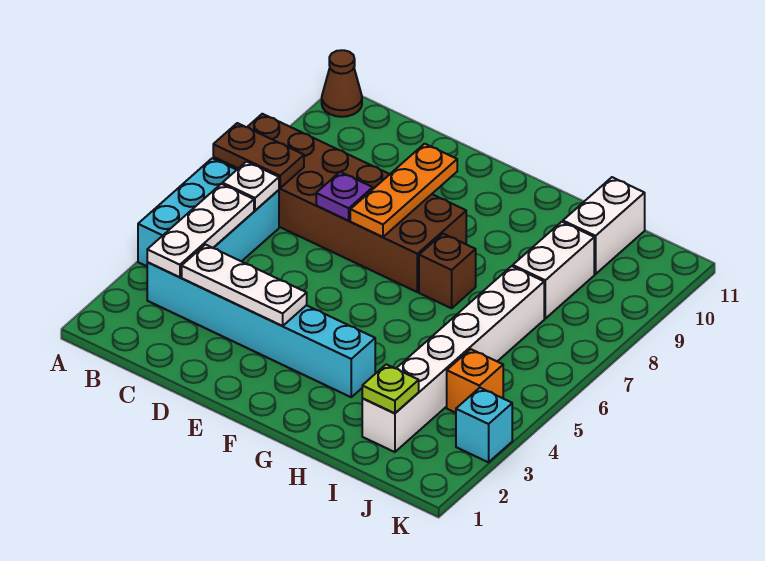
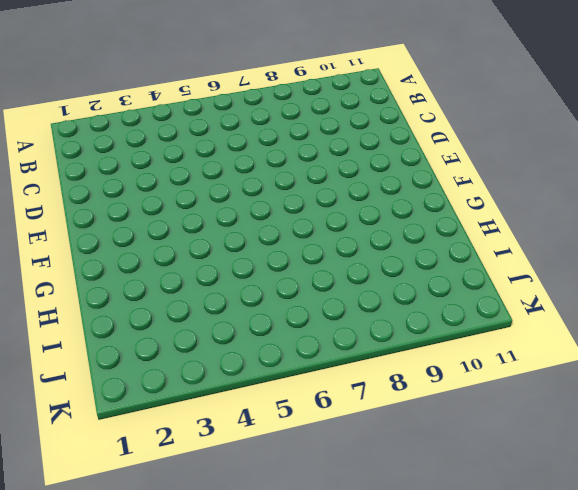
none -> cyan 2x3 brick [138,158,279,266]
none -> brown 2x6 brick [213,114,466,292]
none -> brown 1x1 cone [322,50,362,117]

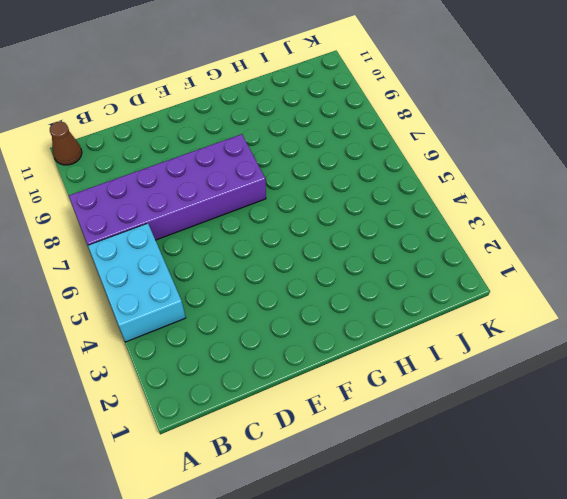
purple 2x6 brick [69,134,266,245] -> brown 2x6 brick [213,114,466,292]
none -> cyan 1x6 brick [147,262,375,397]
none -> brown 1x1 brick [419,234,476,308]
none -> white 1x6 brick [362,266,544,452]

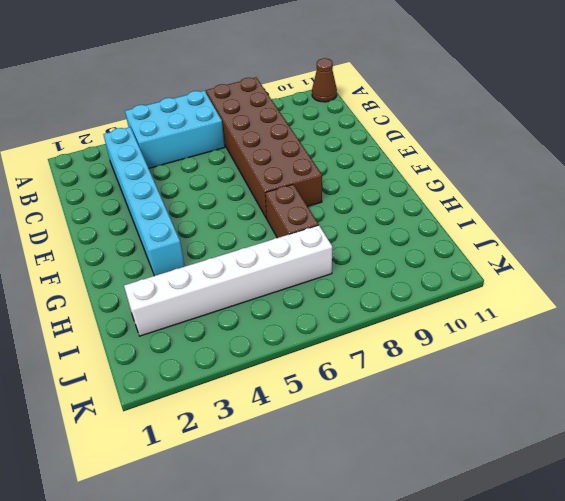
brown 1x2 brick [265,184,319,238] -> brown 1x1 brick [419,234,476,308]
none -> white 1x2 brick [513,222,594,318]
none -> white 1x2 brick [563,177,645,274]
none -> orange 1x1 brick [447,349,503,413]

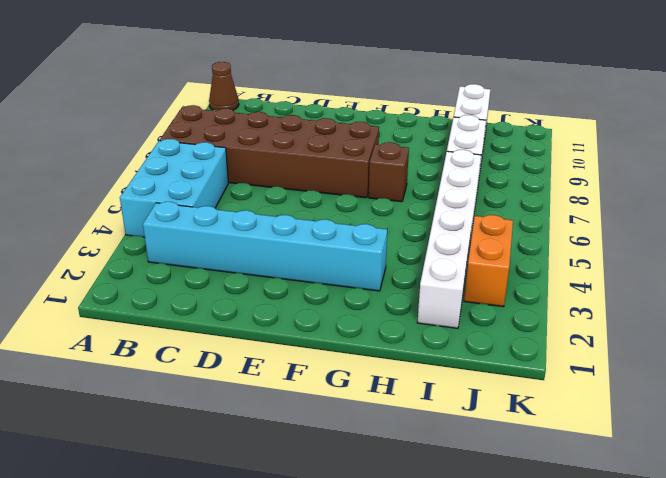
orange 1x2 brick [464,215,513,307] -> orange 1x1 brick [447,349,503,413]
none -> cyan 1x1 brick [456,388,512,462]
none -> brown 1x2 plate [213,123,304,188]
none -> white 1x3 plate [147,184,254,277]

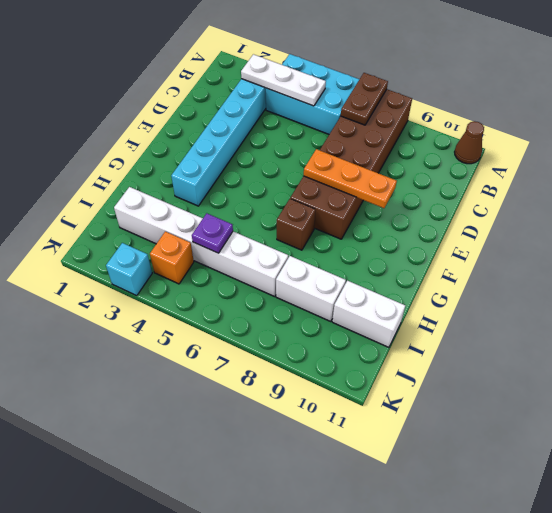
purple 1x1 plate [192,213,233,253] -> purple 1x1 plate moved to [316,172,373,221]
none -> white 1x1 plate [222,162,279,210]
none -> white 1x3 plate [182,245,307,326]
none -> lime 1x1 plate [362,364,419,413]

